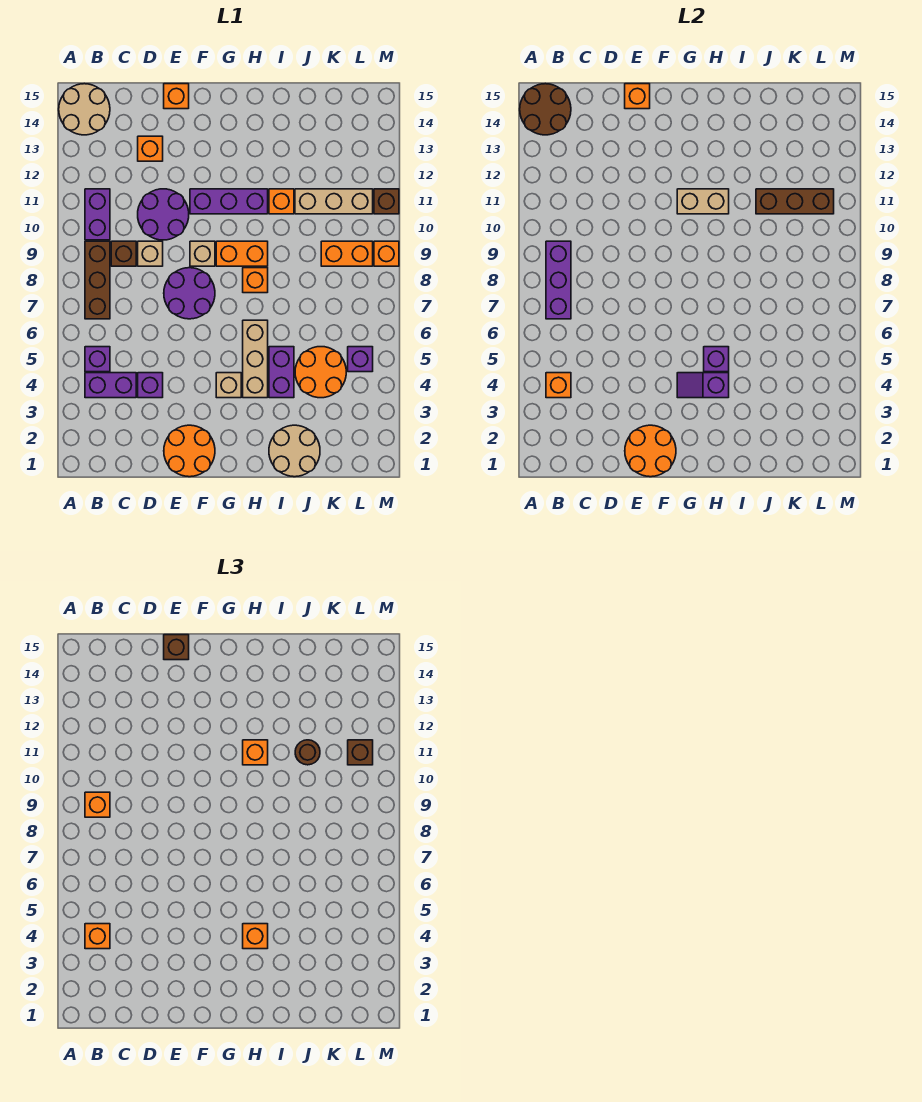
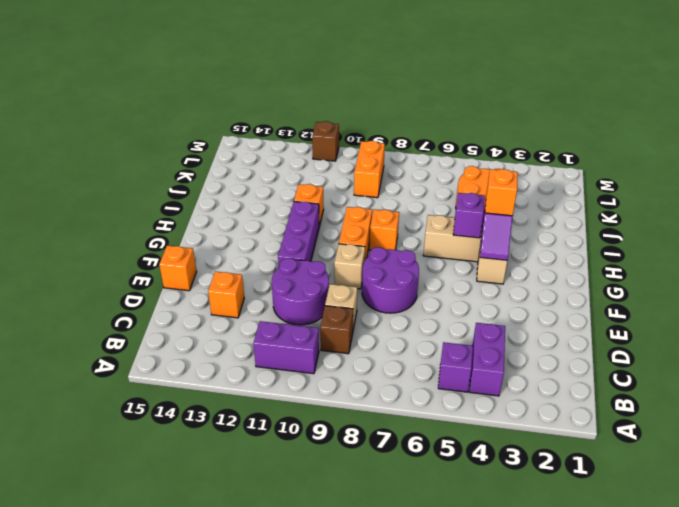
none -> tan 2x2 round brick [59,84,110,135]
none -> brown 1x3 brick [85,241,110,319]
none -> purple 1x1 brick [138,373,163,398]
none -> orange 2x2 round brick [164,425,215,477]

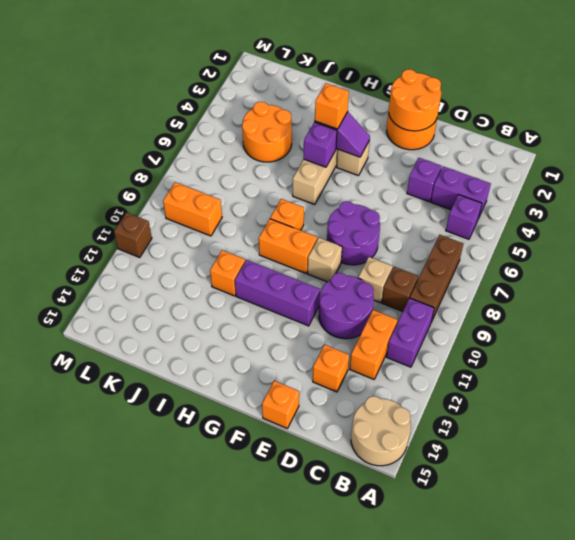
orange 1x2 brick [350,310,398,379] -> none
none -> tan 2x2 round brick [269,425,320,477]
none -> purple 1x2 brick [269,347,294,398]
none -> tan 1x3 brick [295,189,373,214]
none -> purple 1x1 brick [348,347,373,372]

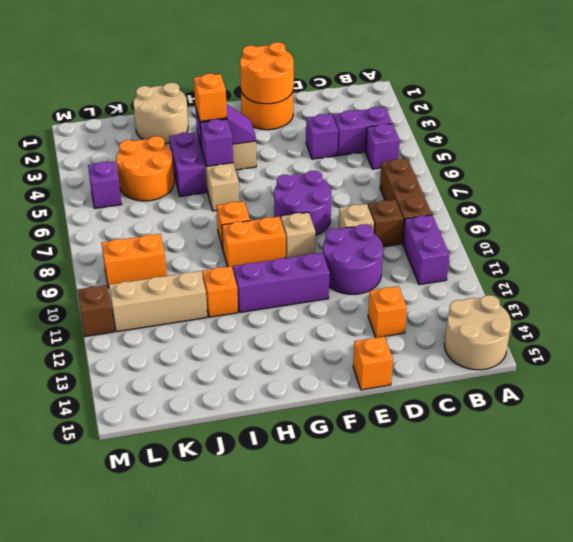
none -> orange 1x1 brick [374,241,399,266]
none -> brown 2x2 round brick [520,84,571,135]
none -> orange 1x1 brick [546,373,571,398]
none -> purple 1x3 brick [546,241,571,319]

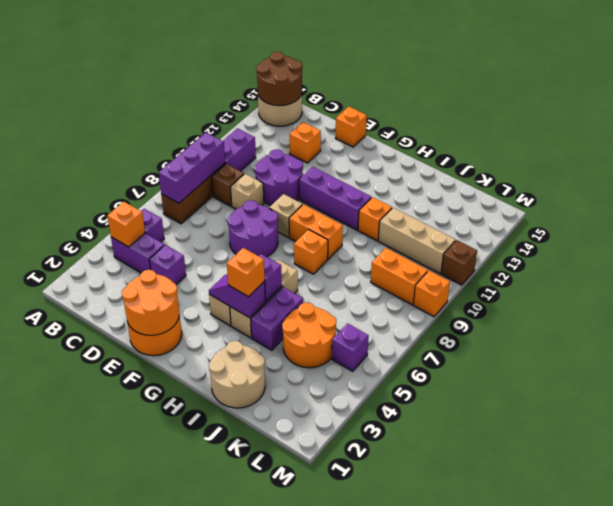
none -> orange 1x1 brick [625,84,650,109]
none -> tan 1x2 brick [677,189,729,214]
none -> brown 1x3 brick [756,189,834,214]
none -> orange 1x1 brick [85,924,110,949]

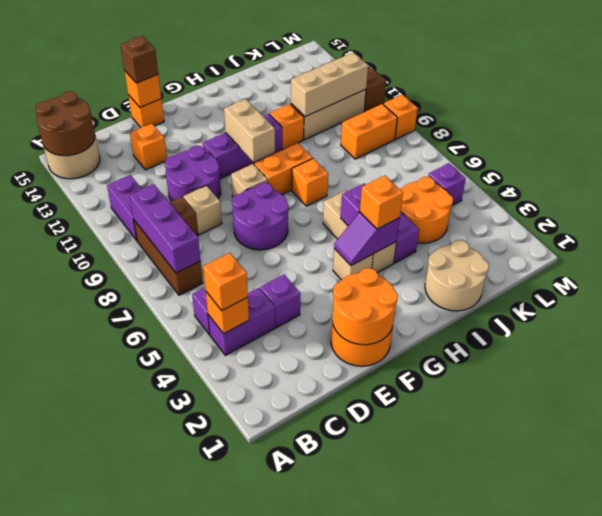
tan 1x2 brick [224,99,275,162] -> tan 1x2 brick turned to [677,189,729,214]
tan 1x3 brick [291,52,368,117] -> brown 1x3 brick [756,189,834,214]
none -> orange 1x1 brick [85,792,110,817]
none -> orange 1x1 brick [243,740,268,765]
none -> brown 1x1 round brick [295,740,320,765]
none -> brown 1x1 brick [348,740,373,765]

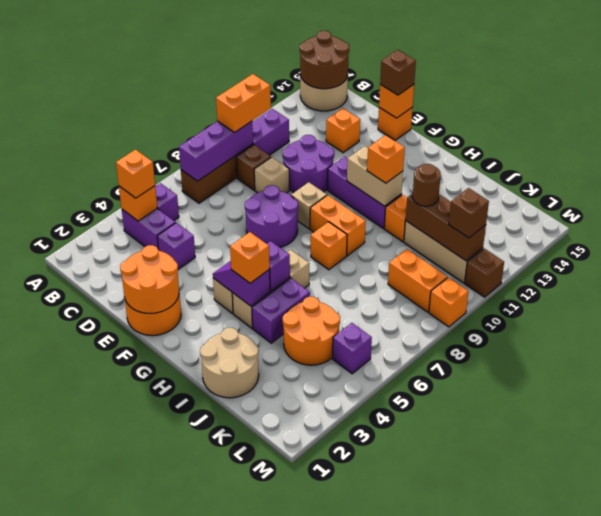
orange 1x2 brick [216,74,271,132] -> orange 1x1 brick [85,792,110,817]

